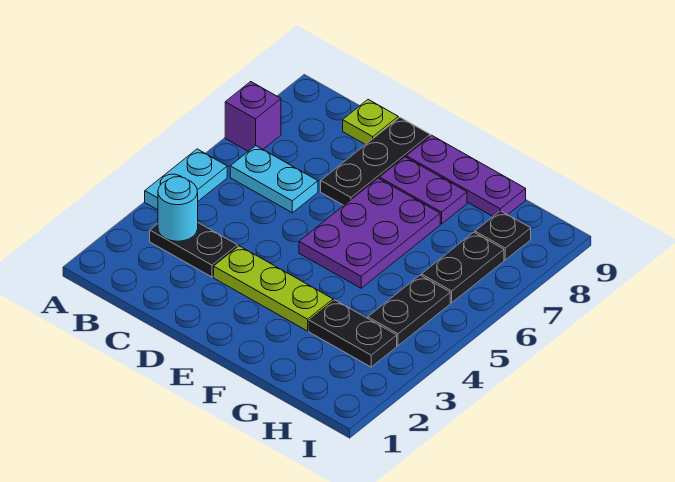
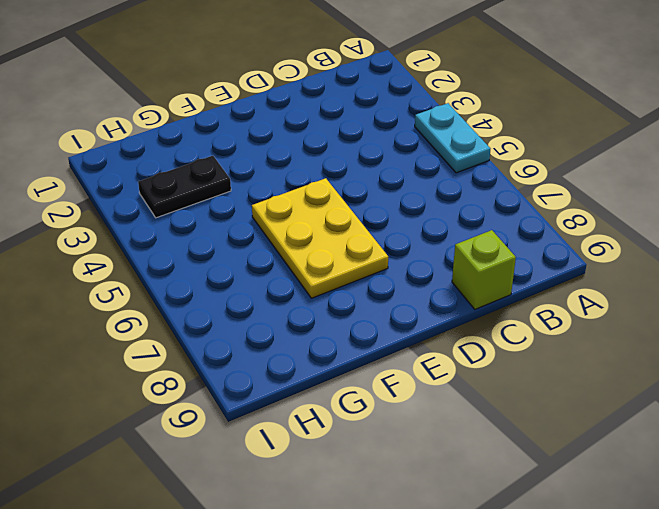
lime 1x1 brick [452,230,516,309] -> lime 1x1 plate [343,100,398,145]
yellow 2x3 plate [252,178,388,298] -> purple 2x3 plate [299,178,440,288]
none -> purple 1x1 brick [225,82,281,151]
none -> black 1x2 plate [150,223,238,277]
none -> cyan 1x2 plate [230,146,318,213]

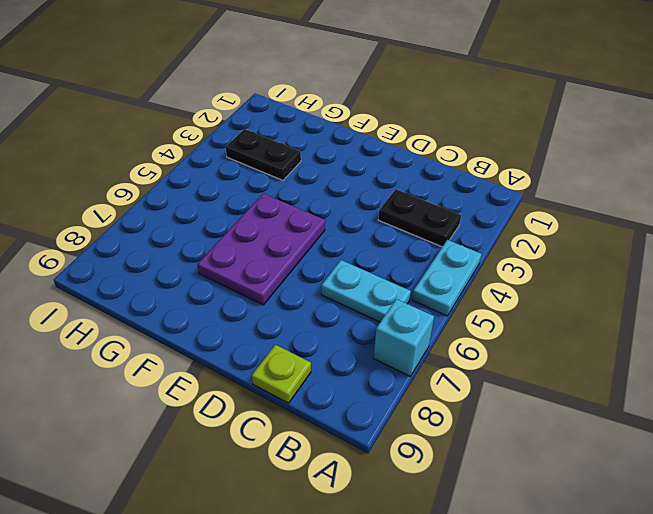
cyan 1x1 brick [374,299,434,376] -> purple 1x1 brick [225,82,281,151]
none -> lime 1x3 plate [214,246,333,331]
none -> black 1x3 plate [321,118,430,205]
none -> purple 1x2 plate [379,157,467,224]

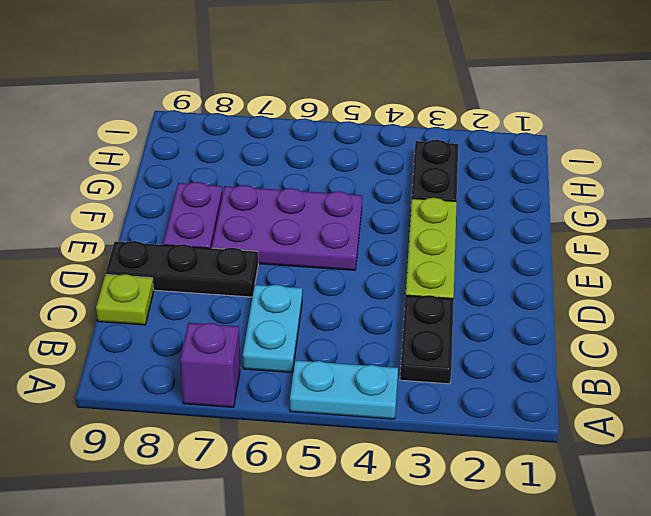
none -> purple 1x3 plate [406,135,526,216]
none -> black 1x2 plate [368,275,450,346]
none -> black 1x2 plate [421,232,504,303]

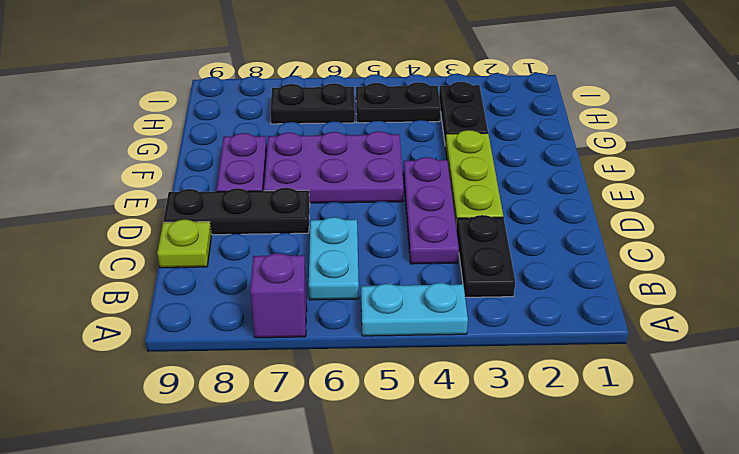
purple 1x3 plate [403,157,459,264] -> purple 1x3 plate moved to [406,135,526,216]
none -> black 1x1 plate [475,211,531,260]
none -> cyan 1x1 round brick [158,177,198,241]

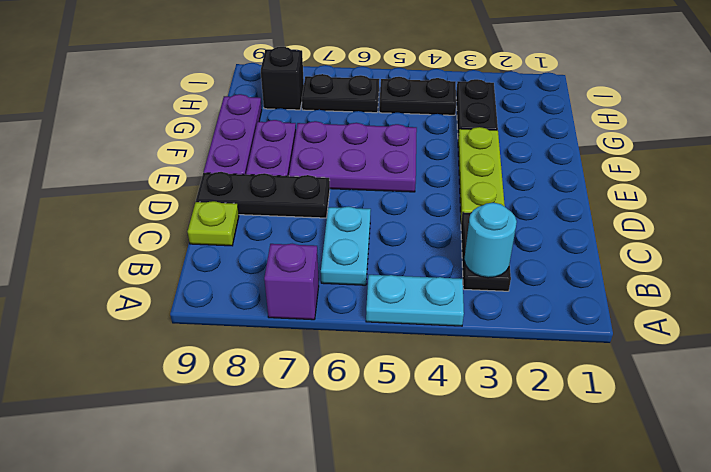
black 1x1 brick [261,47,304,110] -> black 1x1 plate [475,211,531,260]

